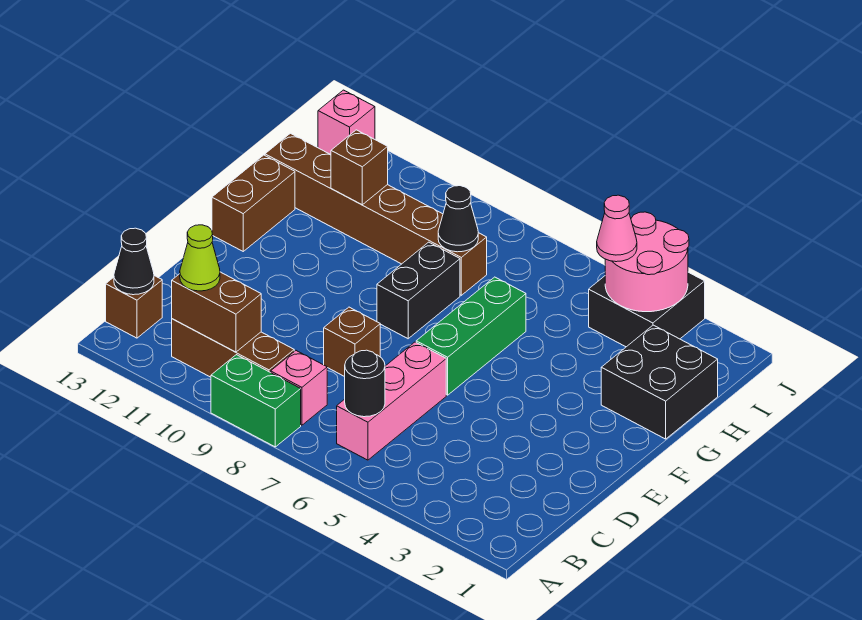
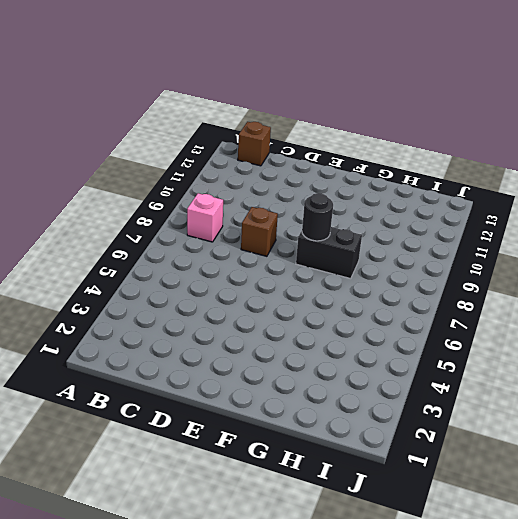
black 1x1 round brick [302,193,333,241] -> black 1x1 round brick moved to [345,350,385,417]
none -> green 1x2 brick [211,355,301,447]
none -> pink 1x3 brick [337,342,446,460]
none -> brown 1x3 brick [172,319,294,377]

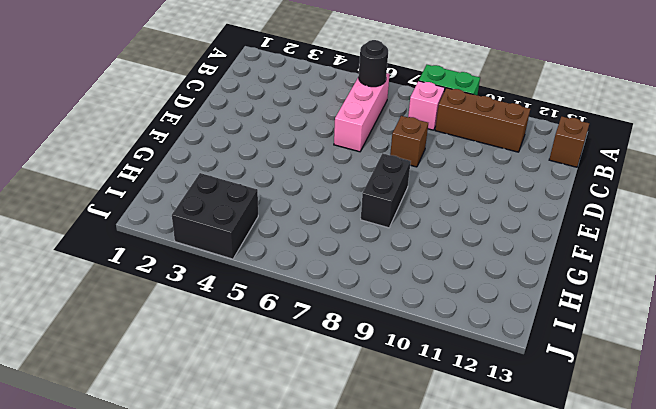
none -> green 1x3 brick [416,277,526,395]
none -> brown 1x2 brick [212,155,295,251]
none -> black 2x2 brick [601,325,718,439]

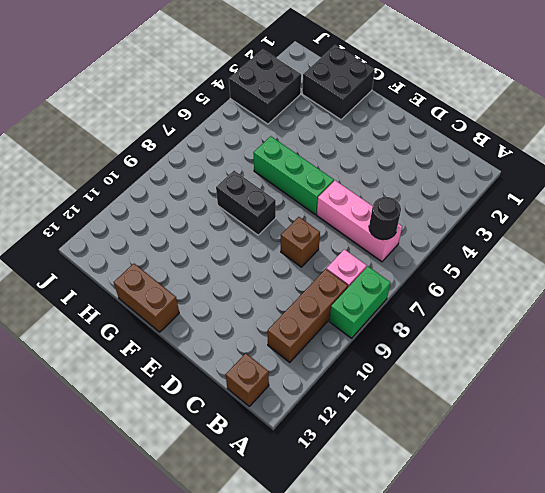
none -> brown 1x6 brick [265,133,487,295]
none -> pink 1x1 brick [318,90,375,154]
none -> brown 1x2 brick [172,272,261,352]

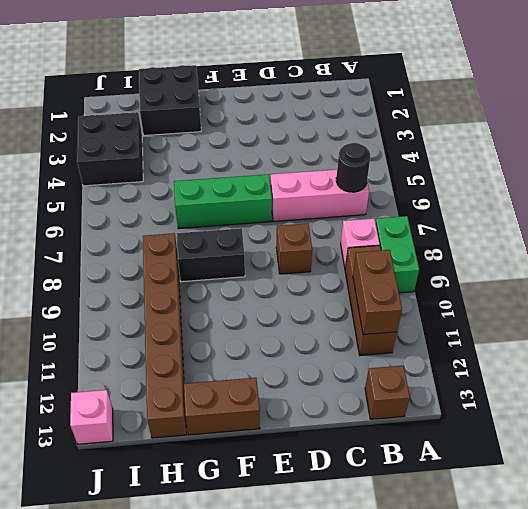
none -> black 1x1 cone [114,228,154,295]
none -> black 1x1 cone [438,186,478,252]
none -> brown 1x1 brick [331,130,388,205]

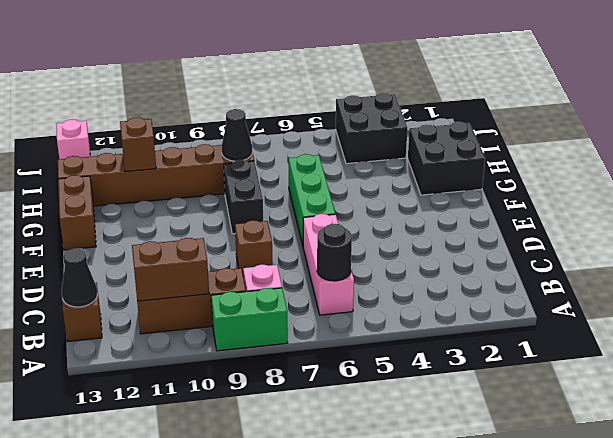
none -> pink 2x2 round brick [605,212,689,312]
none -> lime 1x1 cone [180,225,220,291]
none -> pink 1x1 cone [597,195,637,262]

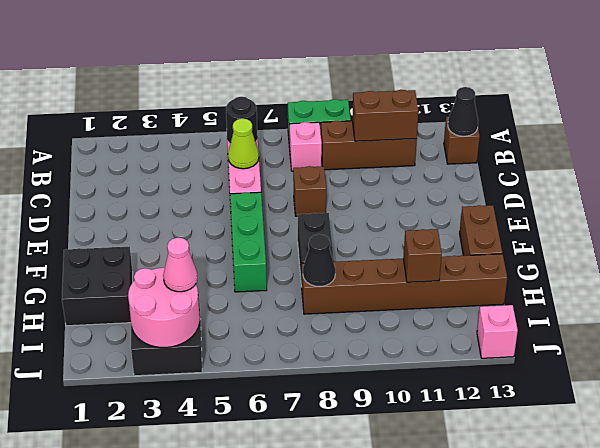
lime 1x1 cone [228,118,259,169] -> lime 1x1 cone moved to [180,225,220,291]

